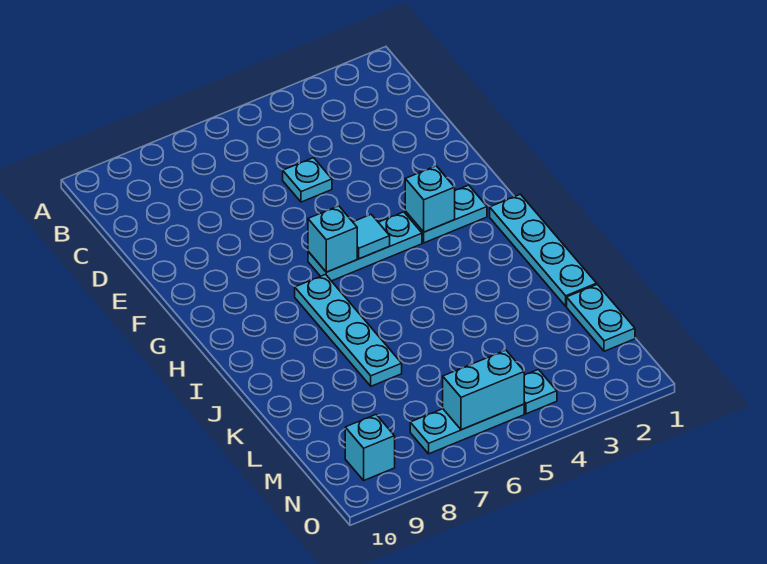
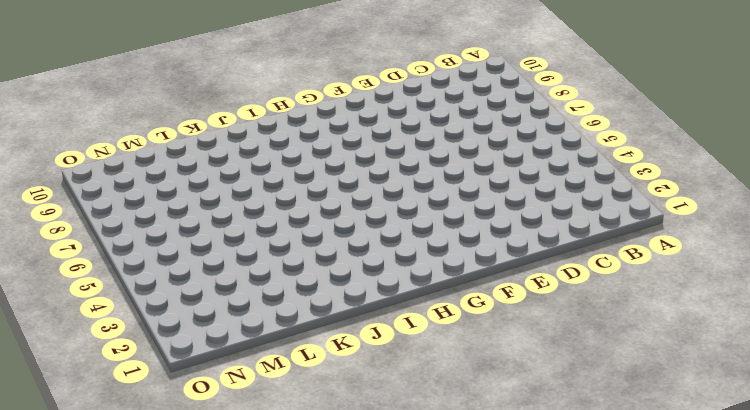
none -> cyan 1x1 plate [283,158,332,202]
none -> cyan 1x2 plate [405,185,487,243]
none -> cyan 1x3 plate [308,212,422,281]

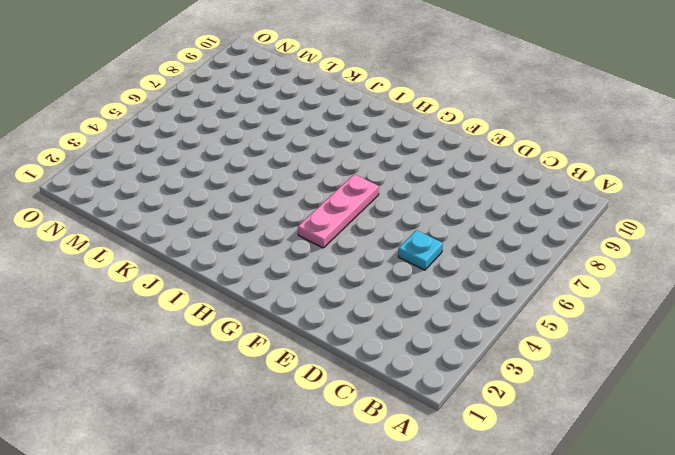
pink 1x3 plate [298,174,379,248] -> cyan 1x3 plate [308,212,422,281]
none -> cyan 1x2 plate [405,185,487,243]
none -> cyan 1x4 plate [490,194,597,306]
none -> cyan 1x4 plate [295,275,402,386]

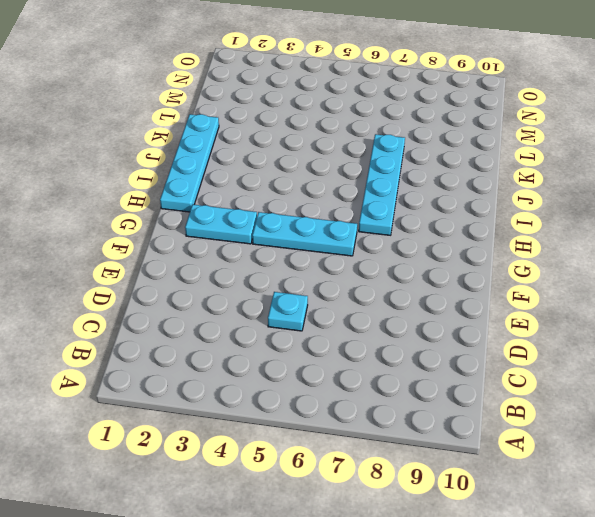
none -> cyan 1x2 plate [567,284,635,351]
none -> cyan 1x1 plate [524,370,557,414]
none -> cyan 1x3 plate [410,404,524,454]

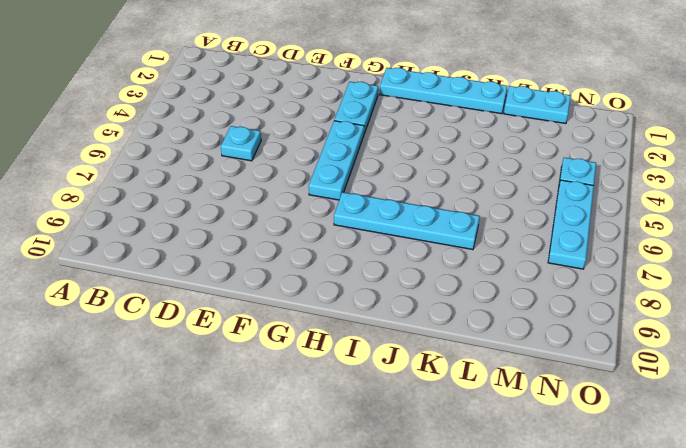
none -> cyan 1x1 brick [345,415,395,480]
none -> cyan 1x1 brick [405,166,455,232]
none -> cyan 1x1 tile [353,214,390,259]

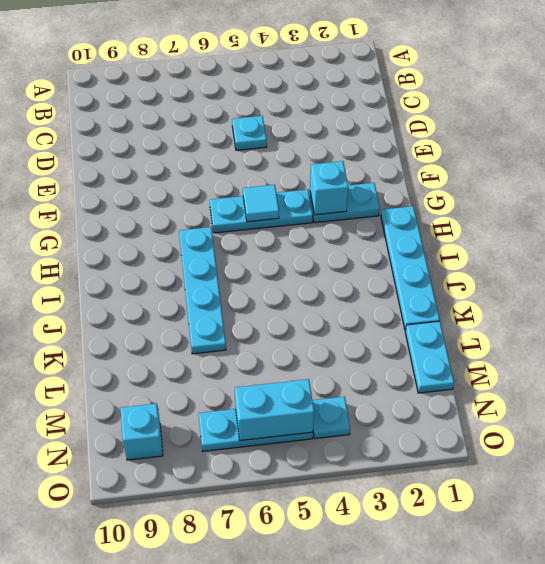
none -> cyan 1x1 brick [308,206,357,272]

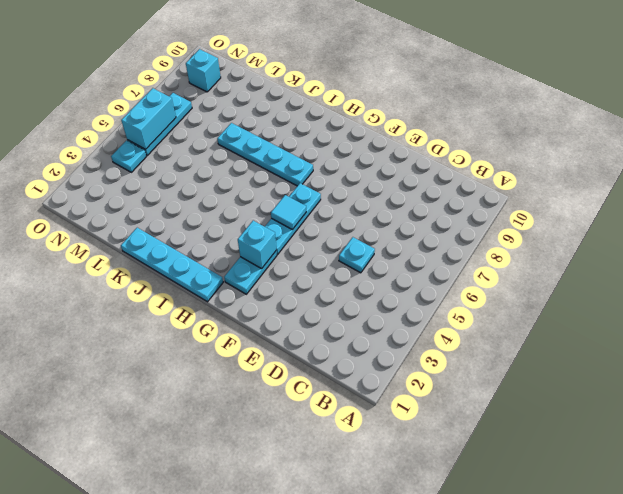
none -> cyan 1x2 plate [567,284,635,351]
none -> cyan 1x1 brick [308,206,357,272]

